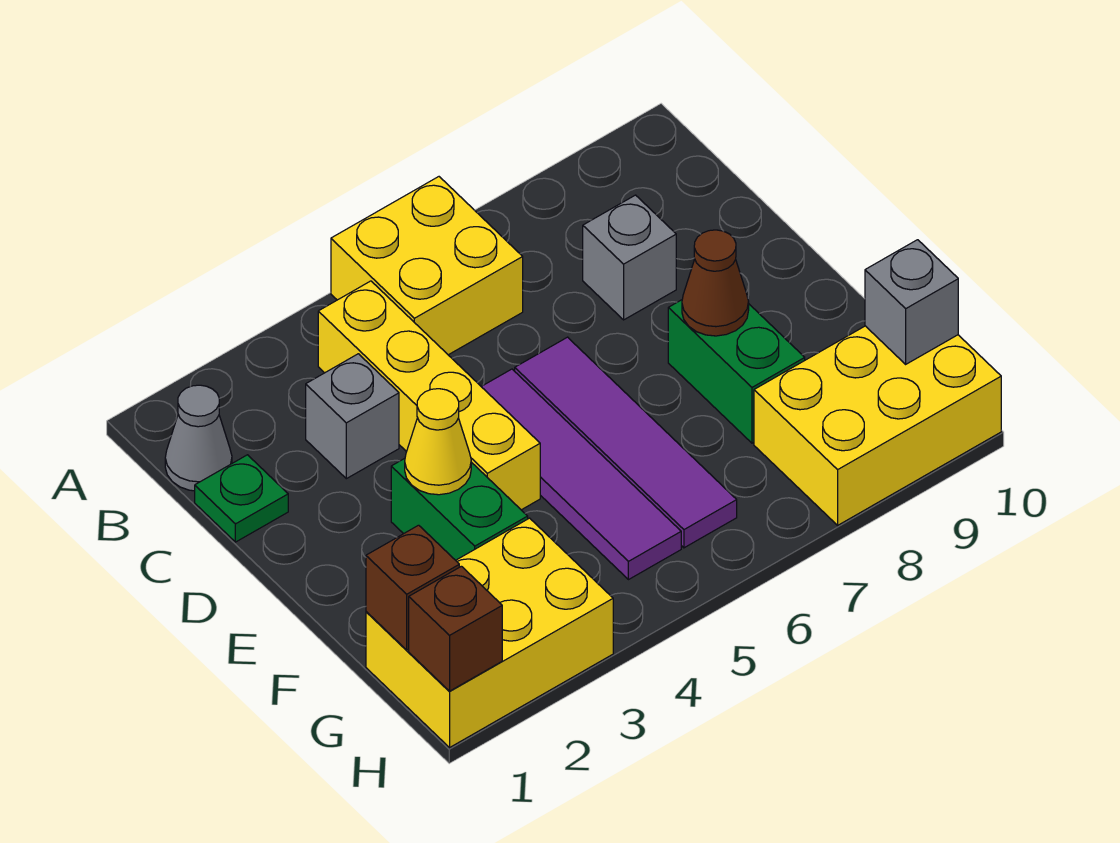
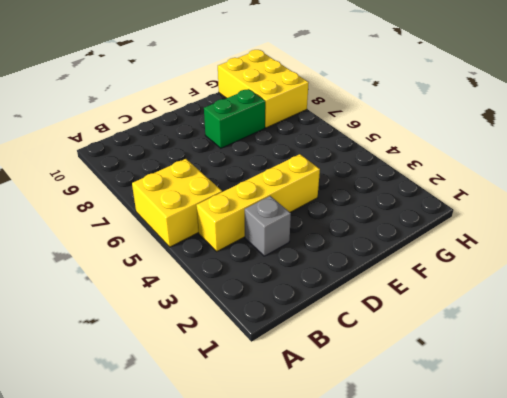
none -> grey 1x1 cone [165,385,232,491]
none -> green 1x1 plate [195,455,288,542]
none -> grey 1x1 brick [583,195,676,320]

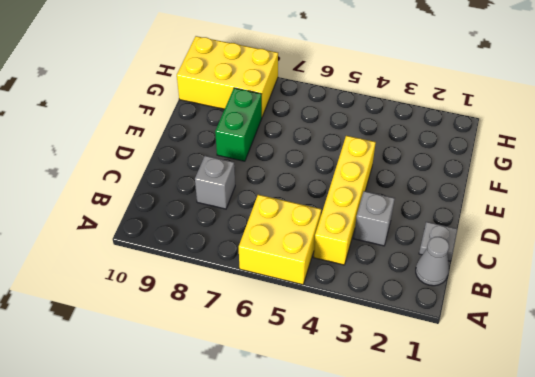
grey 1x1 plate [419,222,457,261] -> green 1x1 plate [195,455,288,542]
none -> purple 1x4 tile [481,369,681,580]
none -> purple 1x4 tile [515,337,737,548]
none -> green 1x2 brick [391,458,528,560]

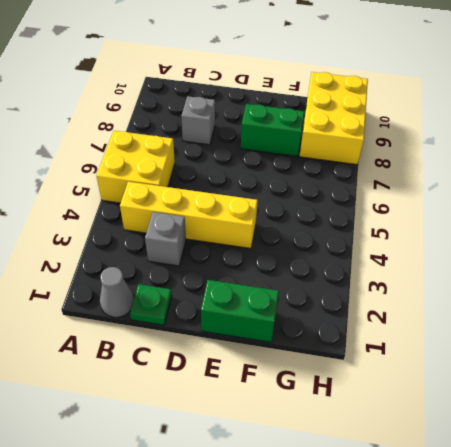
green 1x2 brick [201,280,279,342] -> green 1x2 brick moved to [391,458,528,560]
none -> purple 1x4 tile [481,369,681,580]
none -> purple 1x4 tile [515,337,737,548]
none -> yellow 2x3 brick [366,518,613,747]

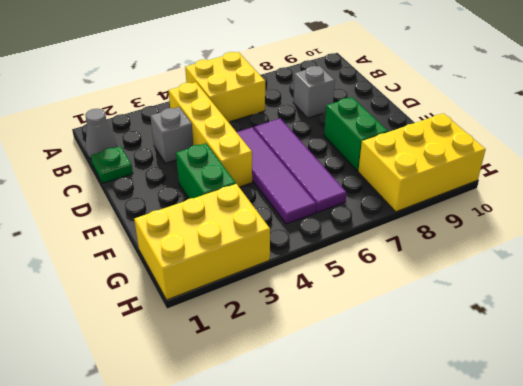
none -> yellow 1x1 cone [405,389,471,495]
none -> brown 1x1 cone [682,230,749,336]
none -> brown 1x1 brick [366,525,459,650]

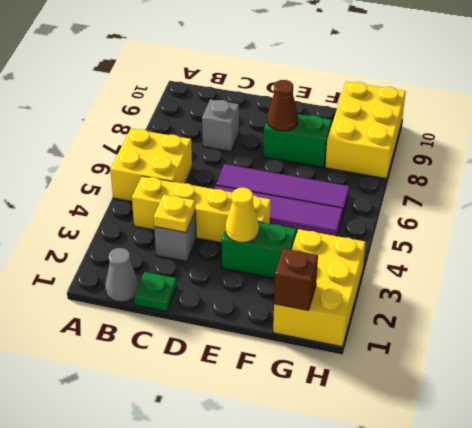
yellow 1x1 plate [154,195,195,232] -> none
none -> grey 1x1 brick [865,240,958,364]
none -> brown 1x1 brick [409,566,502,691]

